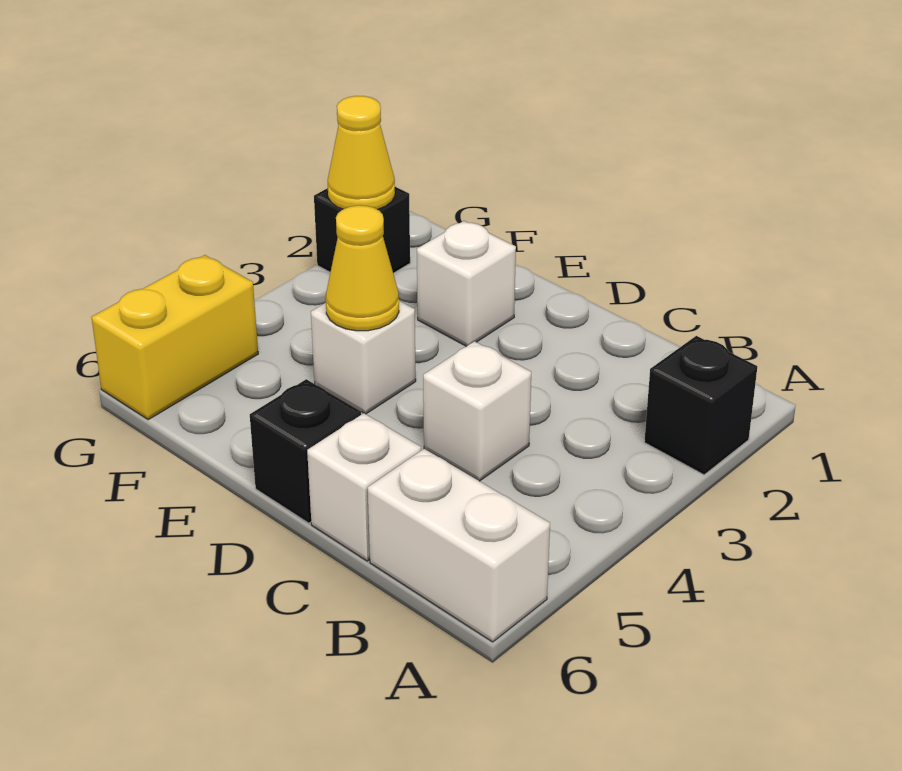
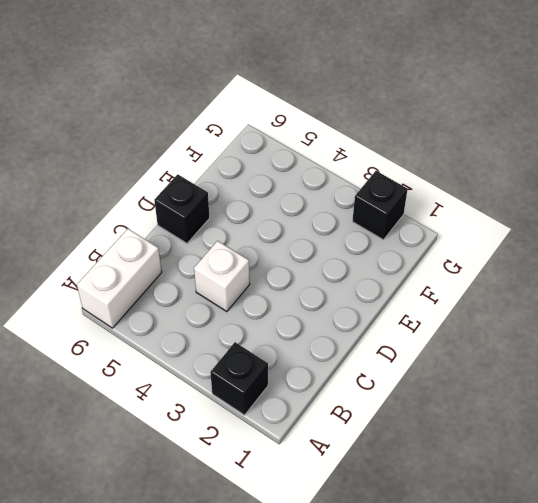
none -> white 1x1 brick [307,413,421,561]
none -> white 1x1 brick [417,221,516,346]

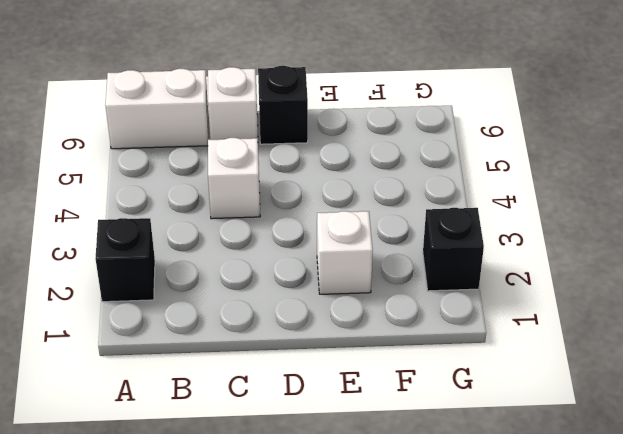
none -> white 1x1 brick [311,301,416,414]
none -> yellow 1x2 brick [92,255,258,420]

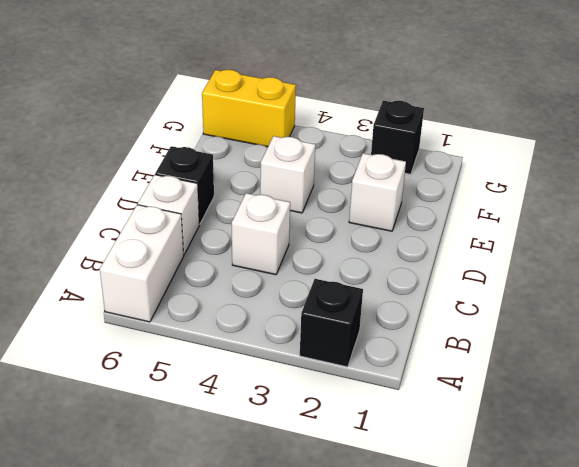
none -> yellow 1x1 cone [326,205,399,331]
none -> yellow 1x1 cone [328,96,395,209]

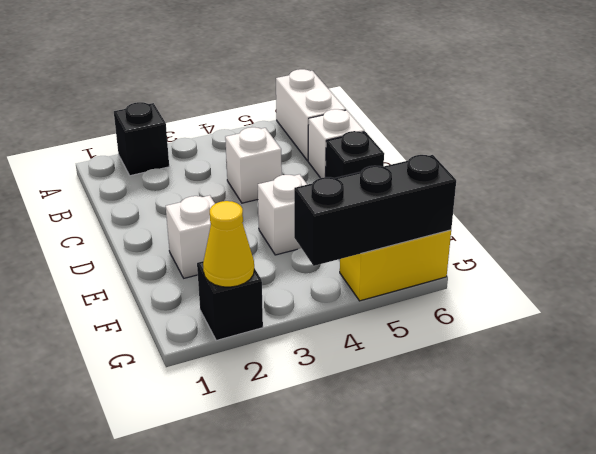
black 1x3 brick [294,155,456,266] -> none
none -> yellow 1x1 cone [326,205,399,331]

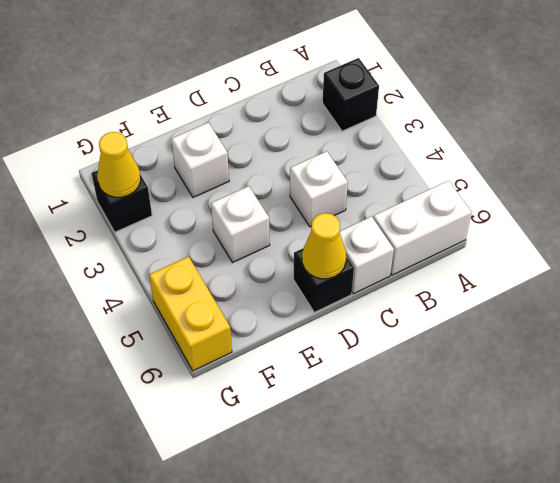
yellow 1x1 cone [302,213,346,279] -> yellow 1x1 cone moved to [326,205,399,331]

